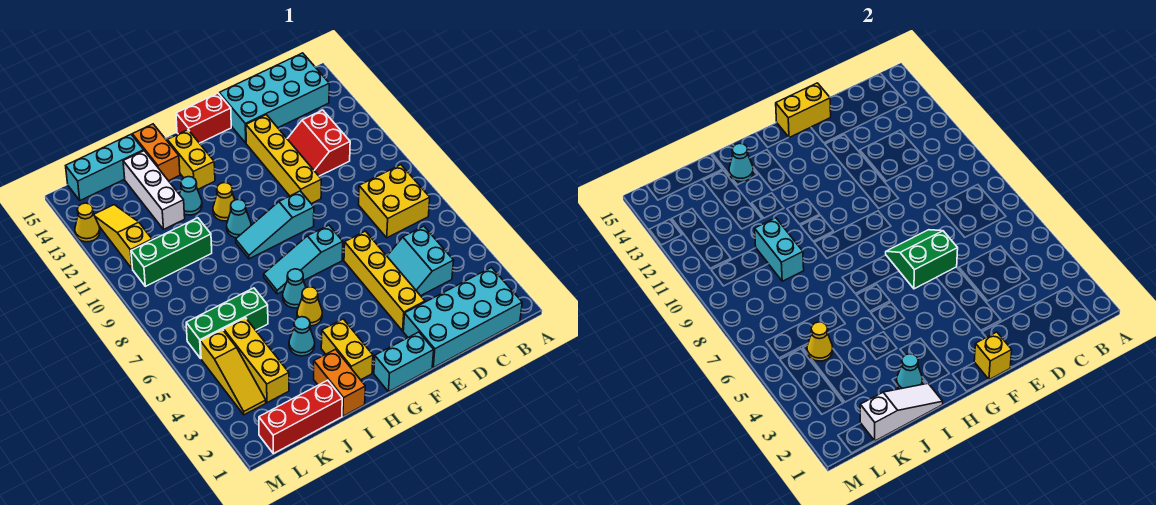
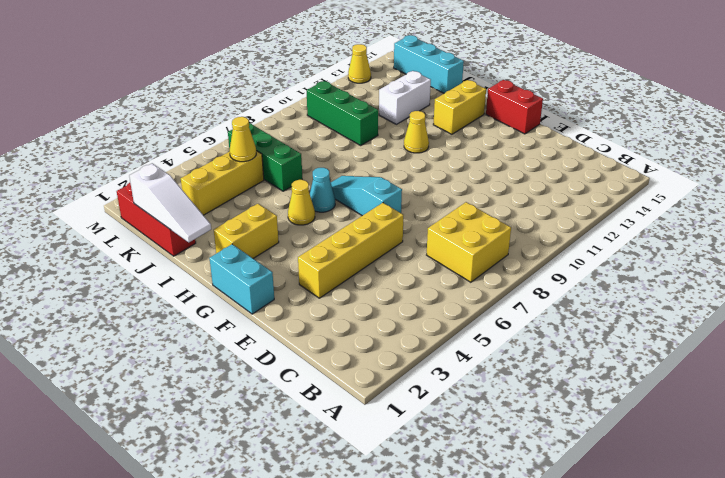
white 1x2 brick [379,71,431,124] -> white 1x3 brick [123,151,185,229]
none -> cyan 2x4 brick [403,267,522,368]
none -> cyan 2x4 brick [219,53,329,143]
none -> cyan 2x2 slope [387,226,454,296]
none -> red 2x2 slope [287,110,350,176]

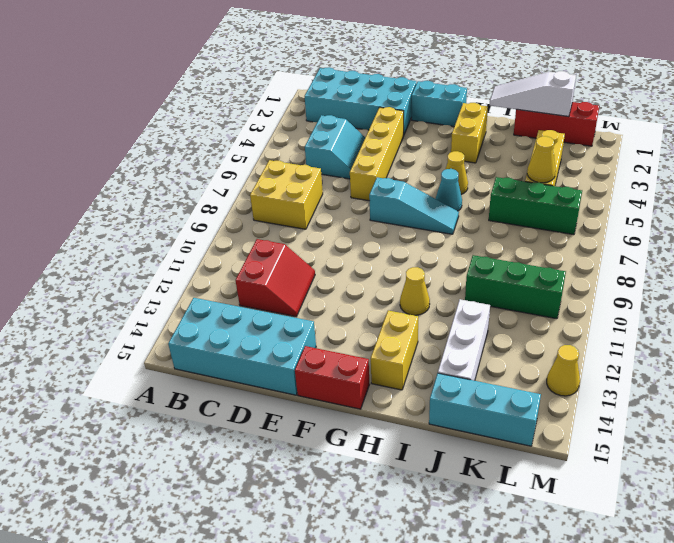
none -> yellow 1x4 brick [246,115,321,204]
none -> cyan 1x3 slope [236,191,314,259]
none -> cyan 1x1 cone [227,199,251,238]
none -> orange 1x2 brick [314,349,365,416]

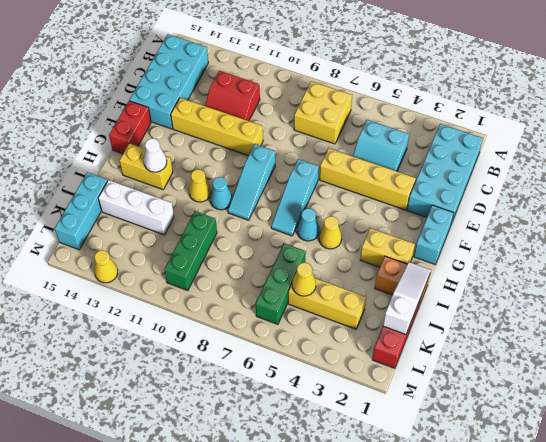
white 1x1 cone [144,139,167,172] -> none
none -> cyan 1x1 cone [289,317,315,356]
none -> cyan 1x1 cone [179,177,202,215]
none -> orange 1x2 brick [132,124,180,181]
none -> yellow 1x3 slope [200,330,266,415]

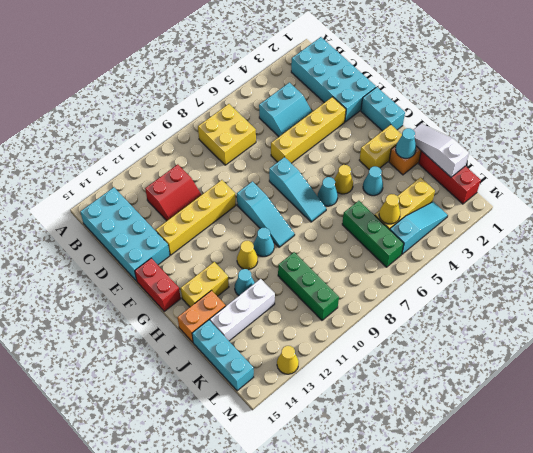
cyan 1x3 slope [390,202,448,254] -> yellow 1x3 slope [200,330,266,415]
none -> yellow 1x3 slope [94,205,152,269]
none -> green 2x2 slope [886,230,958,289]
none -> yellow 1x2 brick [776,83,831,138]
none -> yellow 1x1 brick [974,332,1012,380]

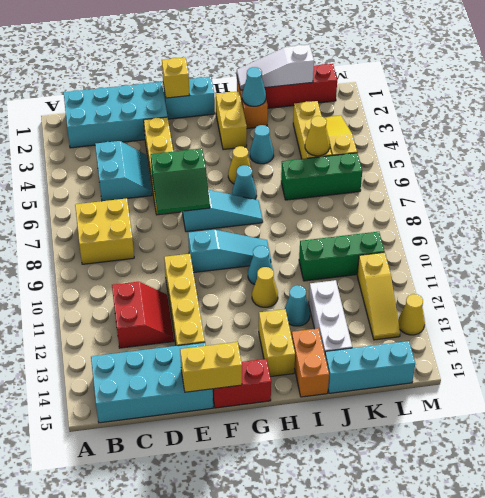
none -> cyan 1x1 cone [729,143,753,182]
none -> cyan 1x2 brick [755,218,804,281]

